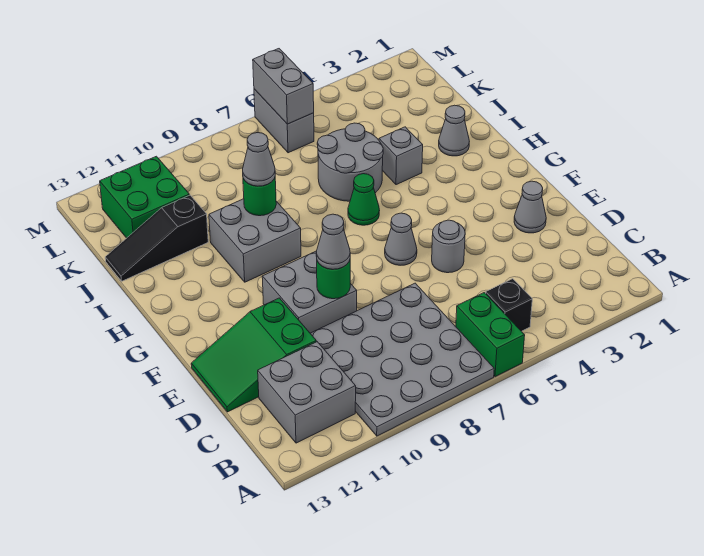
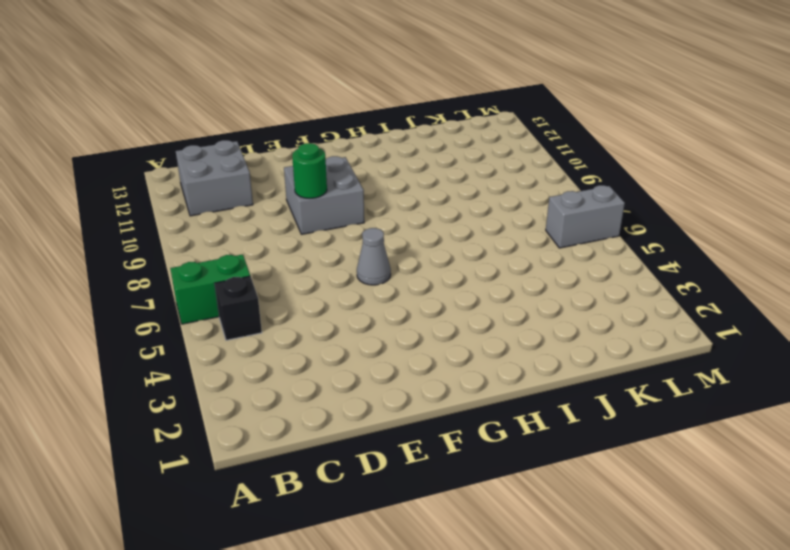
none -> grey 4x4 plate [310,283,494,436]
none -> green 2x3 slope [191,298,316,412]
none -> grey 1x1 cone [514,181,546,233]

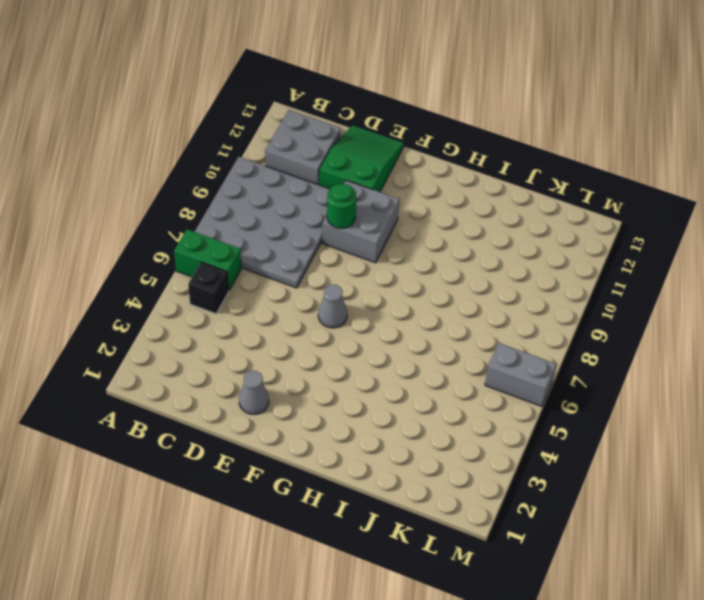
none -> grey 1x1 round brick [432,220,465,273]
none -> green 1x1 cone [348,174,380,225]
none -> grey 2x2 brick [209,199,301,282]

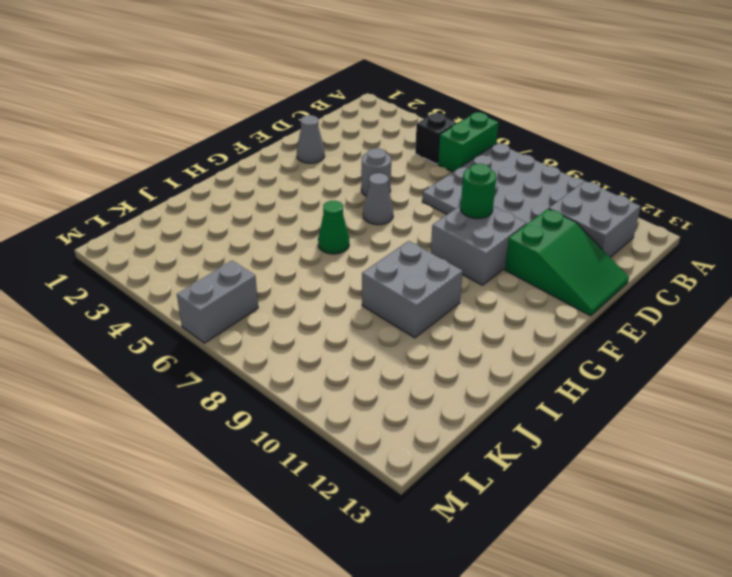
none -> grey 1x1 cone [439,105,469,156]
none -> grey 1x1 brick [379,127,423,185]
none -> grey 2x2 round brick [317,123,383,201]

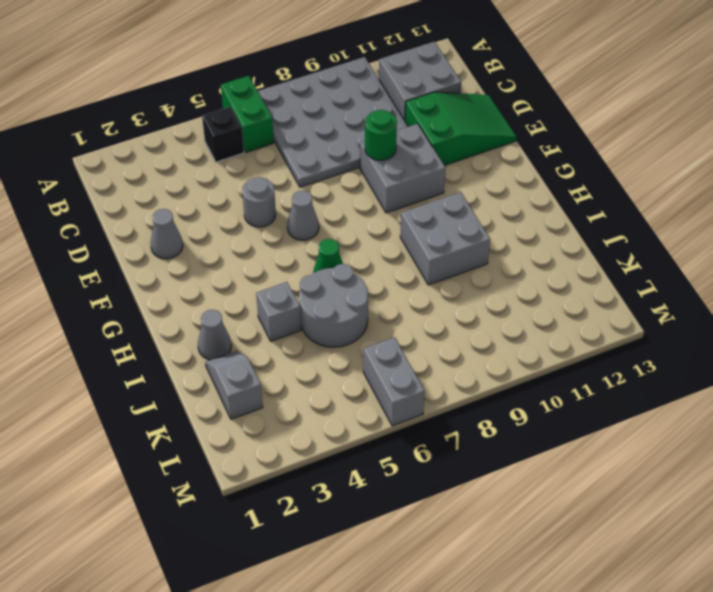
grey 1x2 slope [205,351,263,419] -> none
none -> black 1x3 slope [105,195,208,281]
none -> green 2x2 brick [100,156,189,238]
none -> green 1x1 round brick [243,178,276,216]

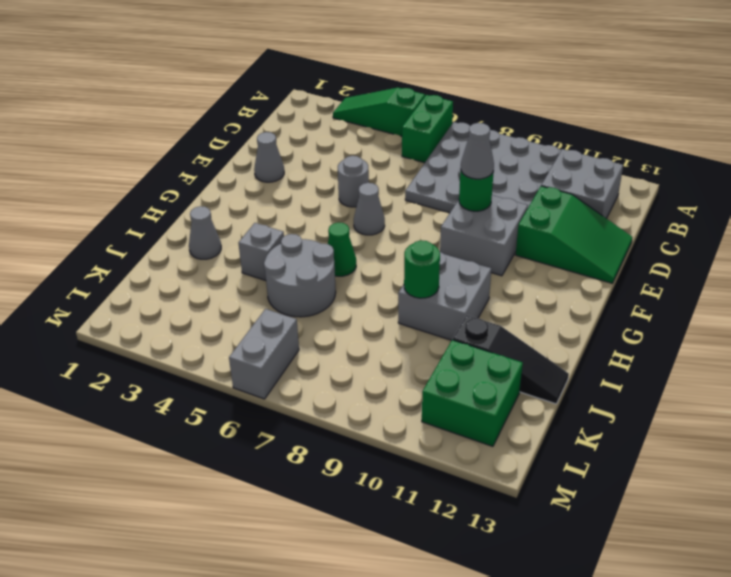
green 1x3 slope [333,88,425,136] -> none
none -> black 1x1 brick [486,279,532,331]
none -> grey 1x2 brick [253,49,314,124]
none -> grey 1x1 cone [243,133,275,186]

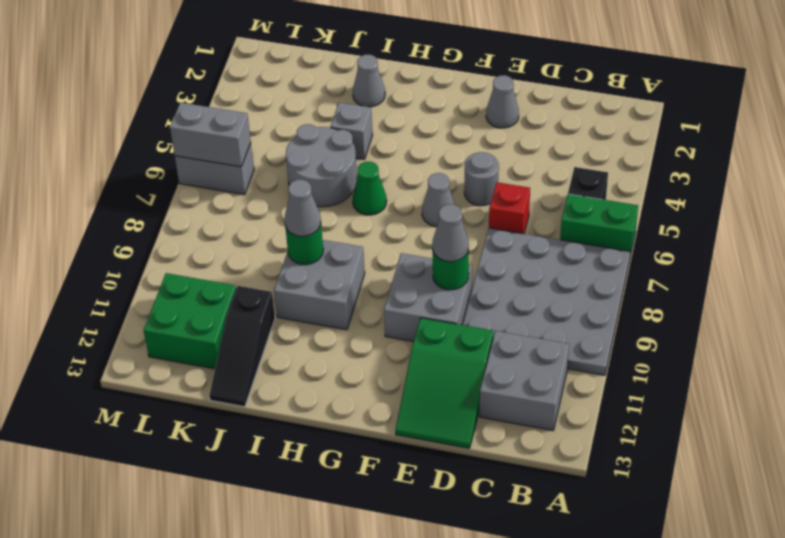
red 1x1 brick [489,182,530,234] -> none

